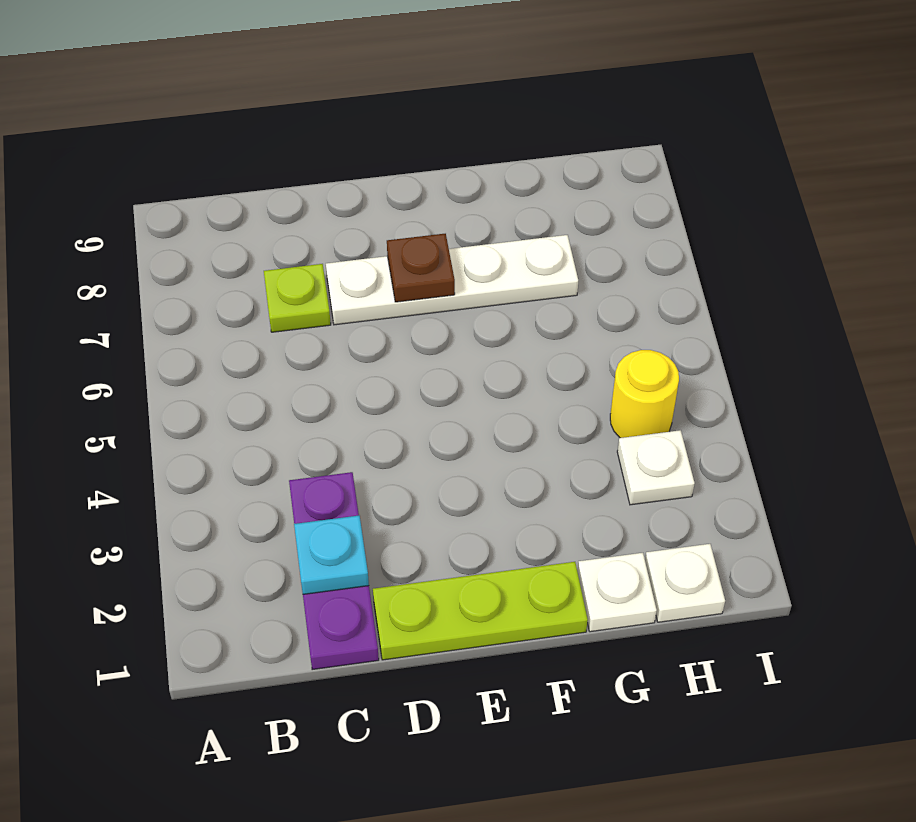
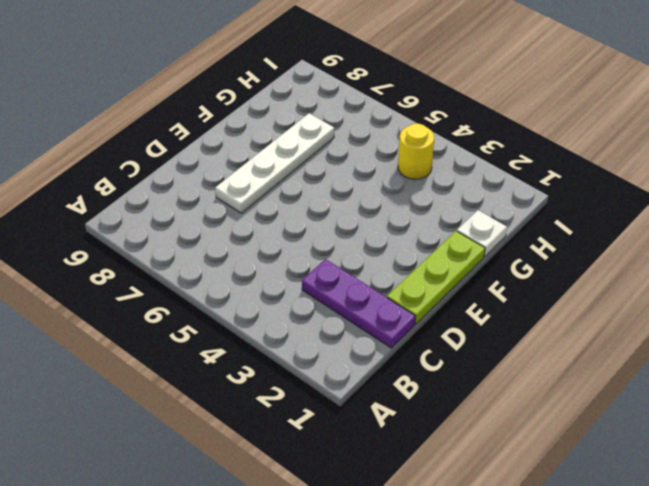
none -> lime 1x1 plate [264,264,331,332]
none -> white 1x1 plate [645,544,725,622]

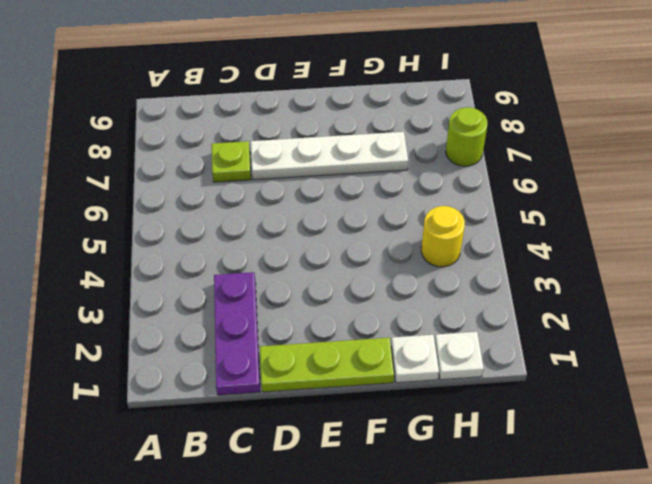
lime 1x1 round brick [446,107,487,166] -> none
none -> white 1x1 plate [617,430,695,505]
none -> cyan 1x1 plate [294,516,369,594]

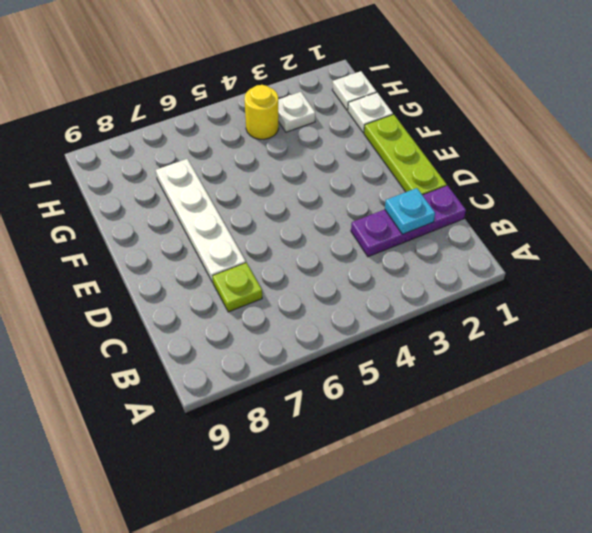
none -> brown 1x1 plate [387,234,455,302]

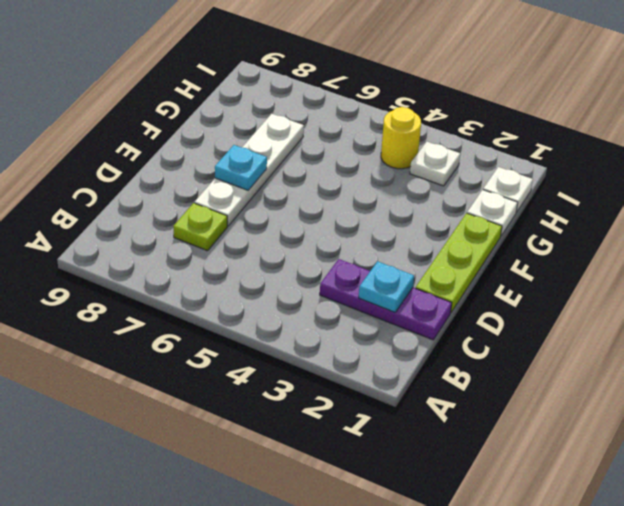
cyan 1x1 plate [215,145,267,190] -> brown 1x1 plate [387,234,455,302]

